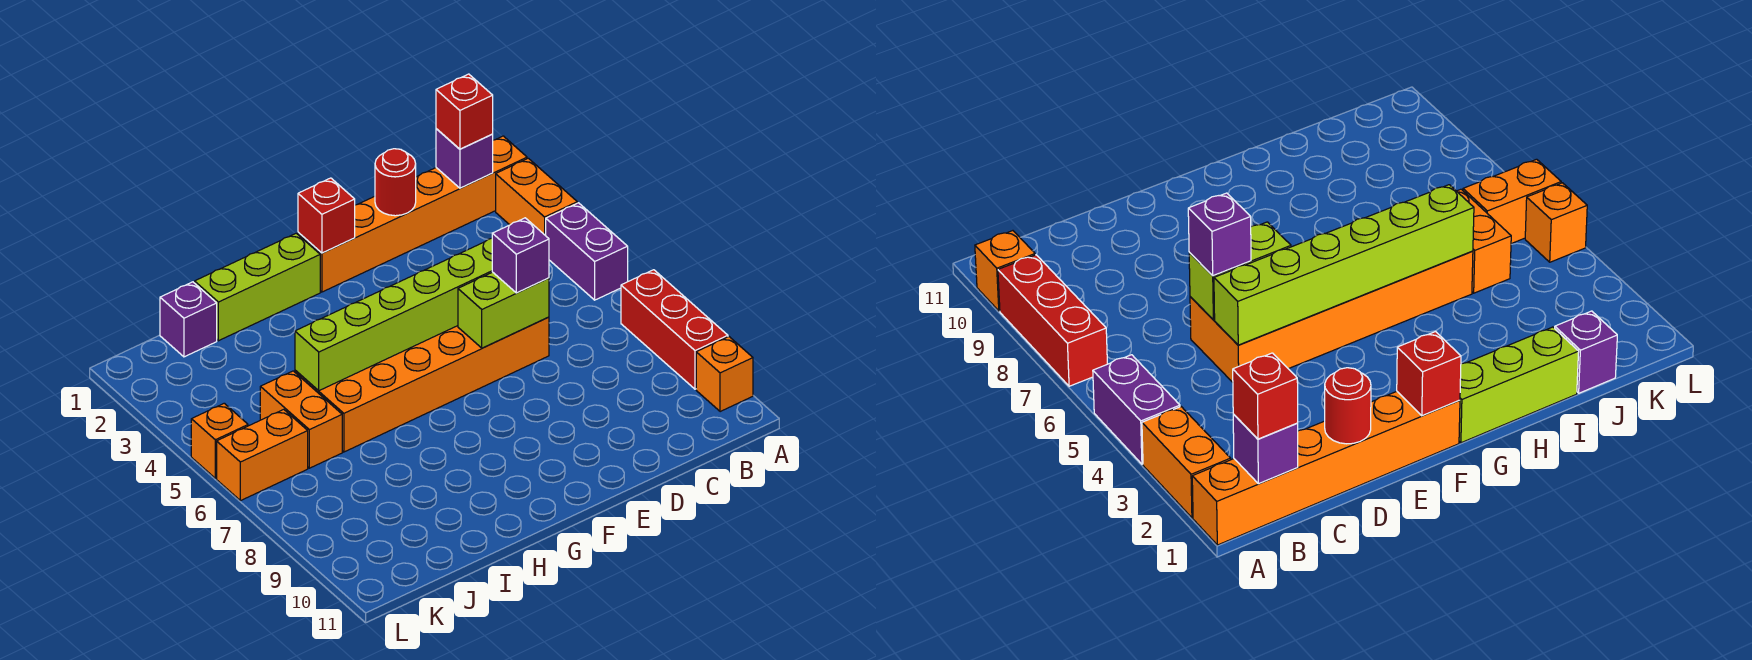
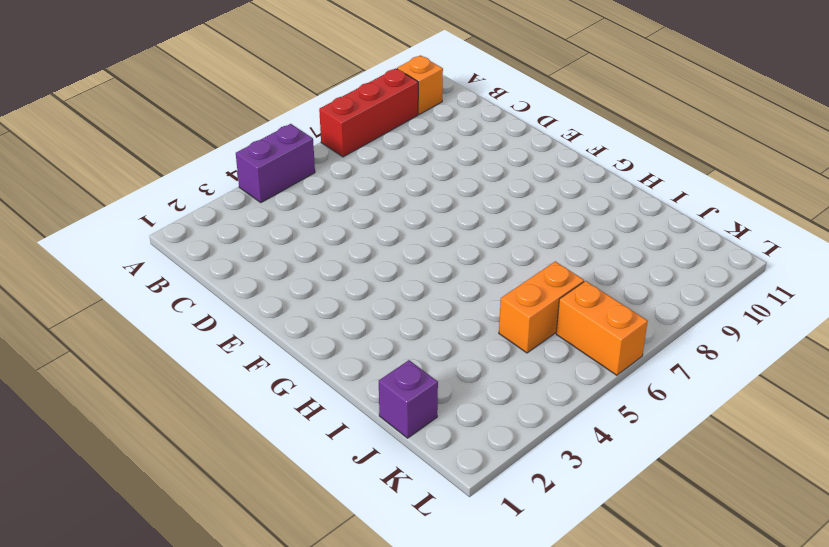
none -> orange 1x6 brick [298,136,527,292]
none -> orange 1x2 brick [496,158,577,236]
none -> orange 2x6 brick [295,317,549,452]

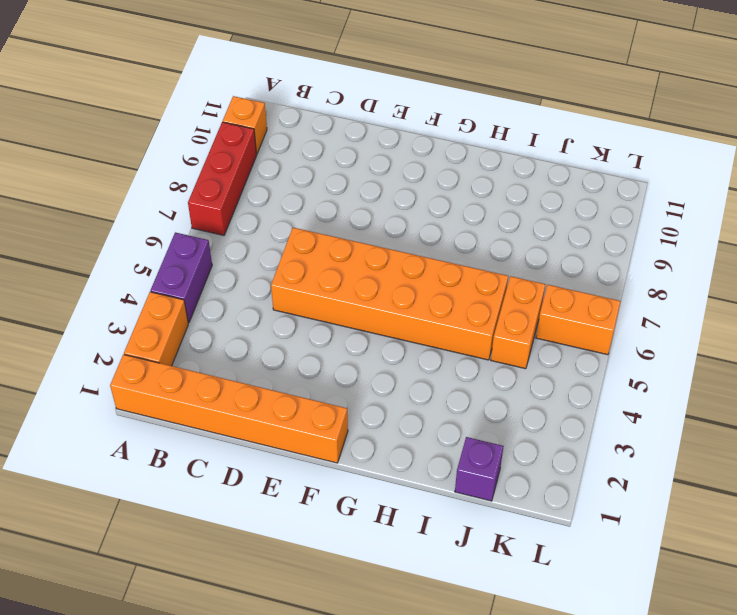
none -> lime 1x3 brick [195,233,320,341]
none -> orange 1x1 brick [191,403,248,478]
none -> purple 1x1 brick [436,129,493,188]

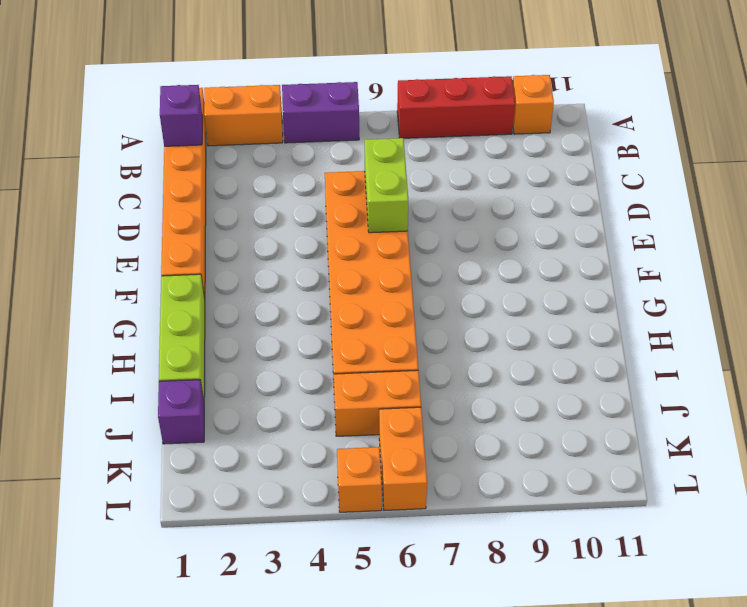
none -> red 1x1 round brick [375,149,416,216]
none -> lime 1x6 brick [295,238,492,391]
none -> red 1x1 brick [298,178,355,253]

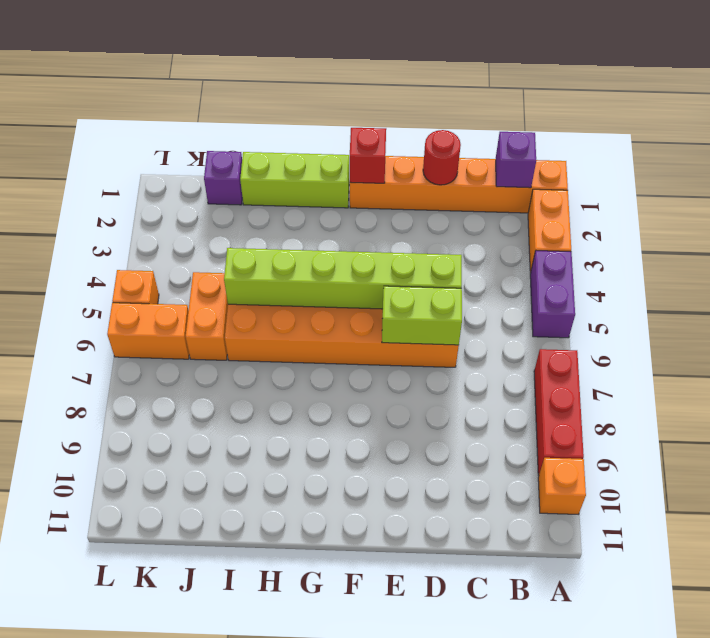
none -> red 1x1 brick [436,74,493,149]
none -> purple 1x1 brick [492,218,549,293]

